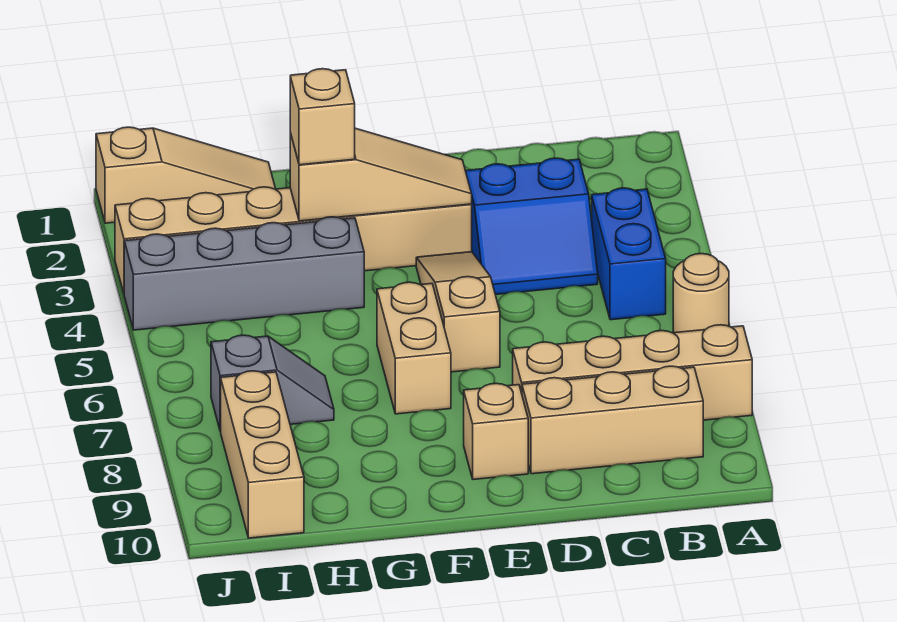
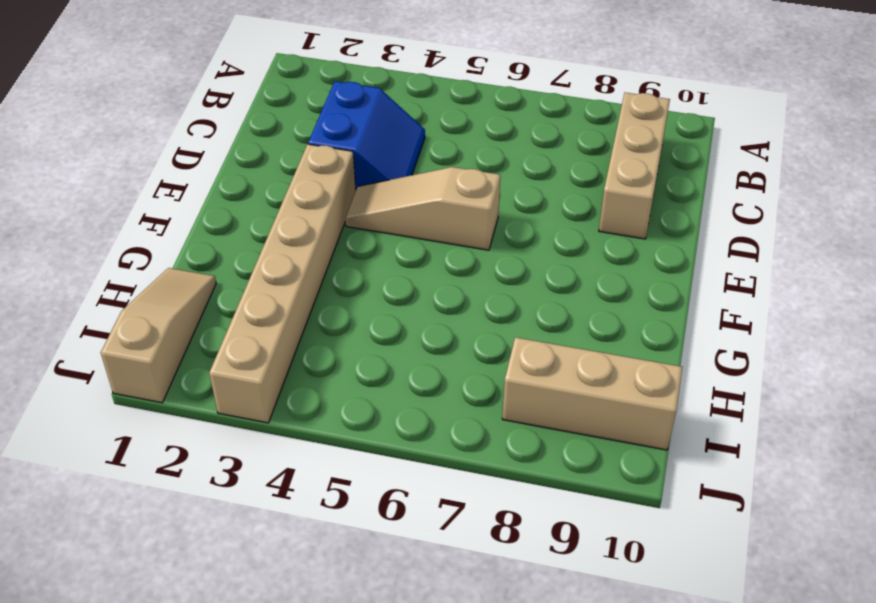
none -> tan 1x1 round brick [673,254,729,333]
none -> tan 1x4 brick [513,325,752,420]
none -> blue 1x2 brick [592,188,666,320]

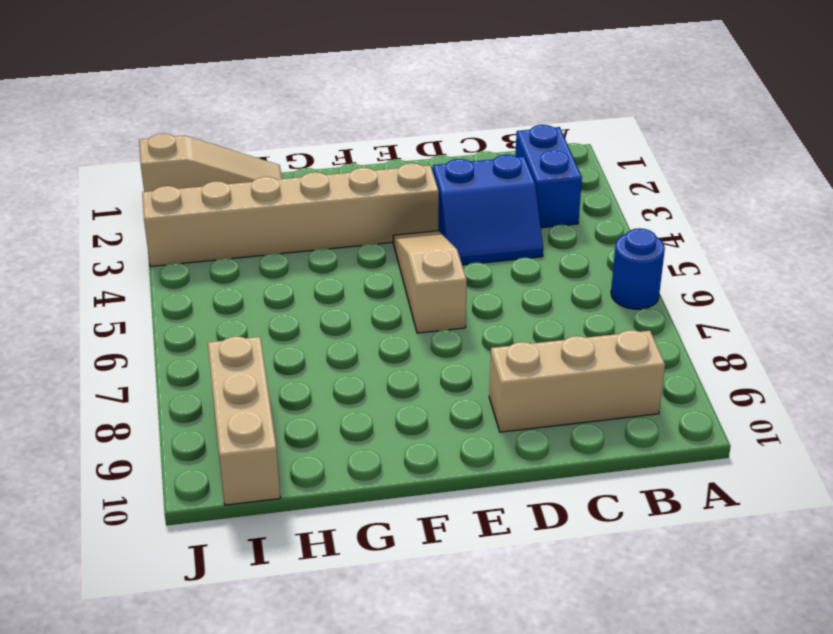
blue 1x1 round brick [611,228,665,309] -> tan 1x1 round brick [673,254,729,333]
blue 1x2 brick [515,125,582,228] -> blue 1x2 brick moved to [592,188,666,320]
none -> tan 1x4 brick [513,325,752,420]
none -> tan 1x1 brick [464,383,528,480]
none -> tan 1x2 brick [377,282,451,414]

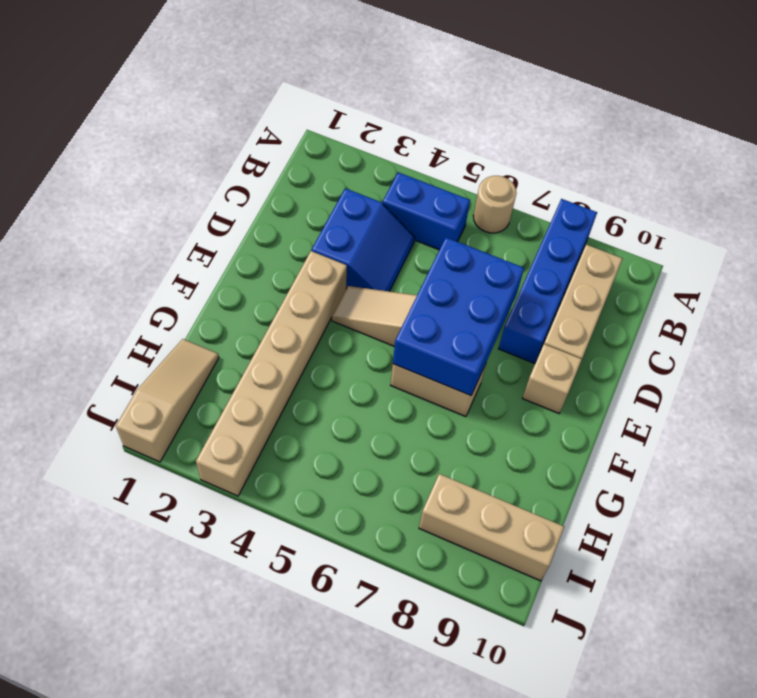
blue 1x4 brick [498,199,597,364] -> tan 1x4 brick [513,325,752,420]
blue 2x3 brick [393,237,524,396] -> none
none -> grey 1x4 brick [124,217,364,330]
none -> grey 1x2 slope [211,335,334,431]
none -> tan 1x3 slope [290,128,472,221]

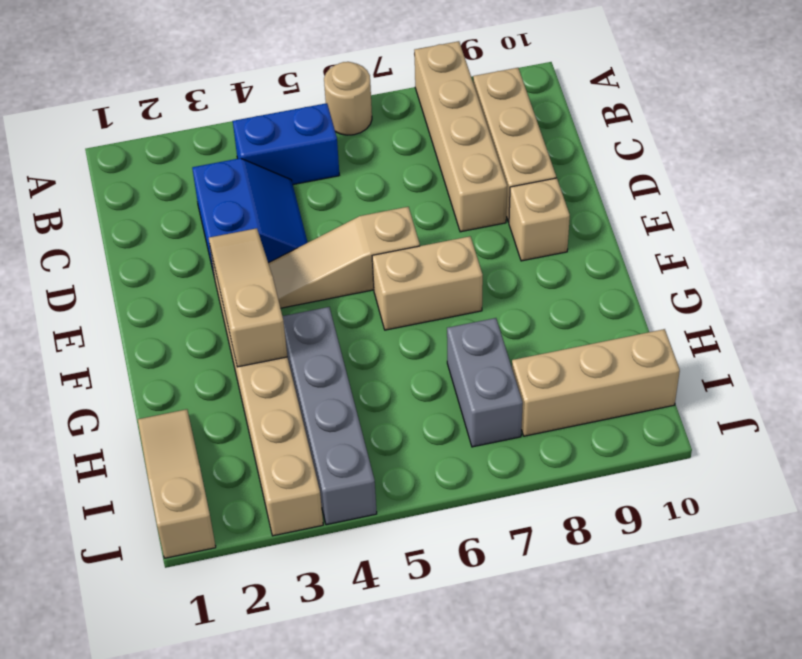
grey 1x2 brick [447,318,523,447] -> grey 1x2 slope [211,335,334,431]
none -> tan 1x1 brick [290,69,355,165]

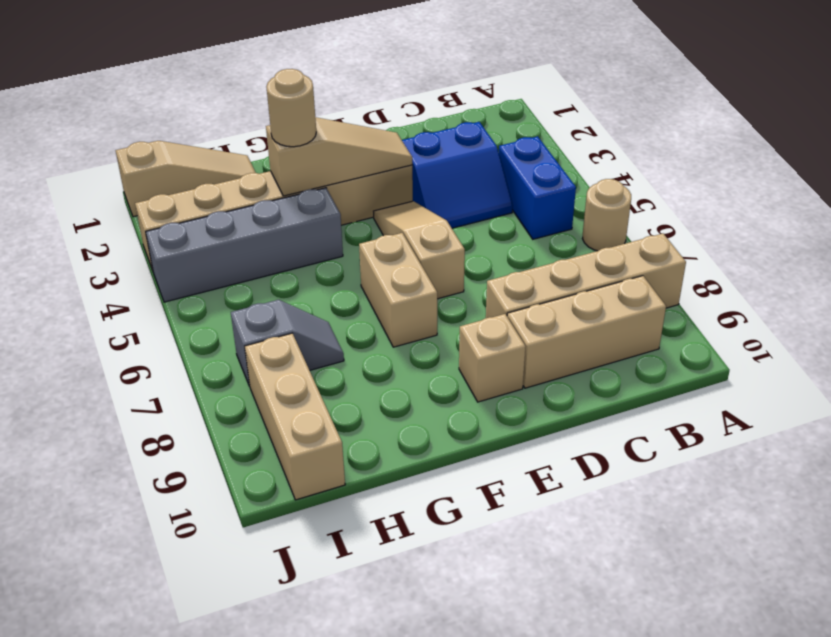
tan 1x1 round brick [266,69,316,147] -> tan 1x1 brick [290,69,355,165]

